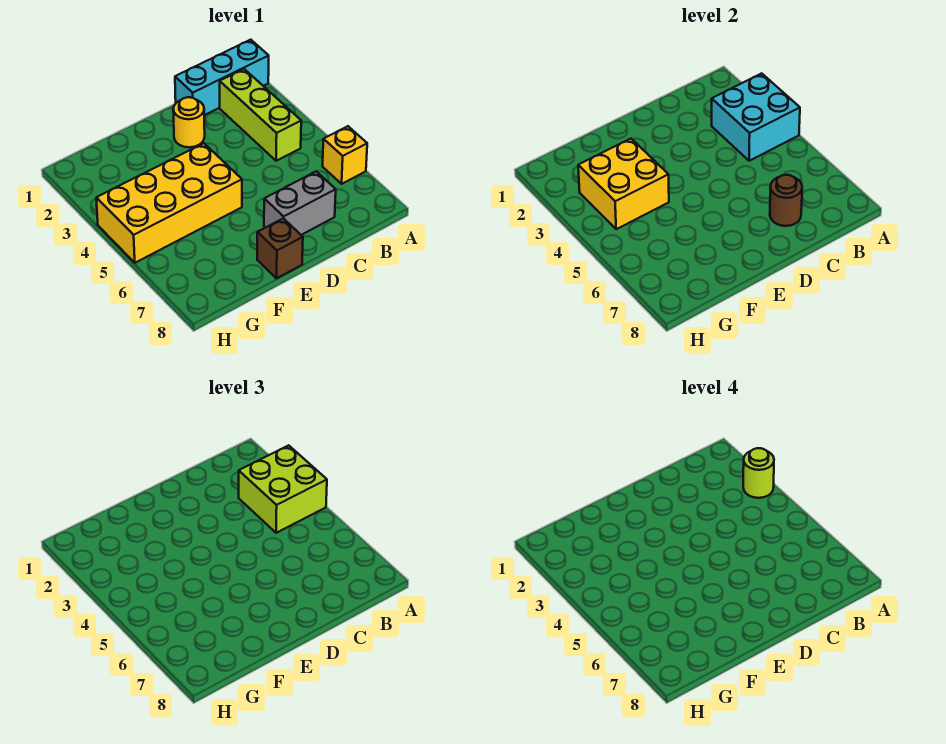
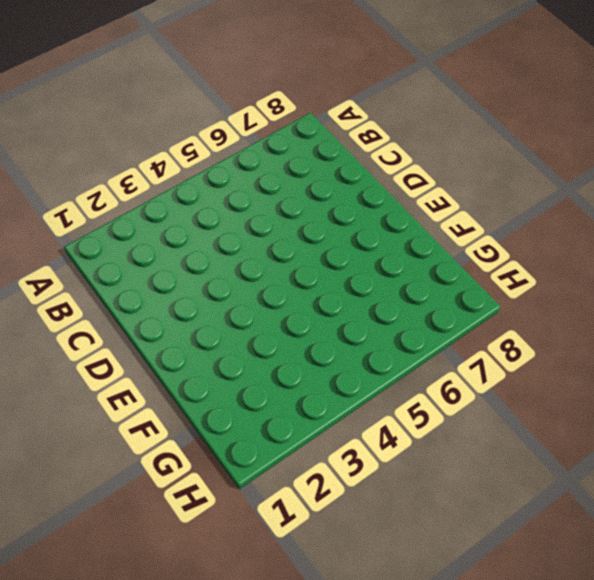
none -> cyan 1x3 brick [175,40,269,115]
none -> yellow 1x1 brick [323,126,367,184]
none -> lime 1x3 brick [220,69,301,161]

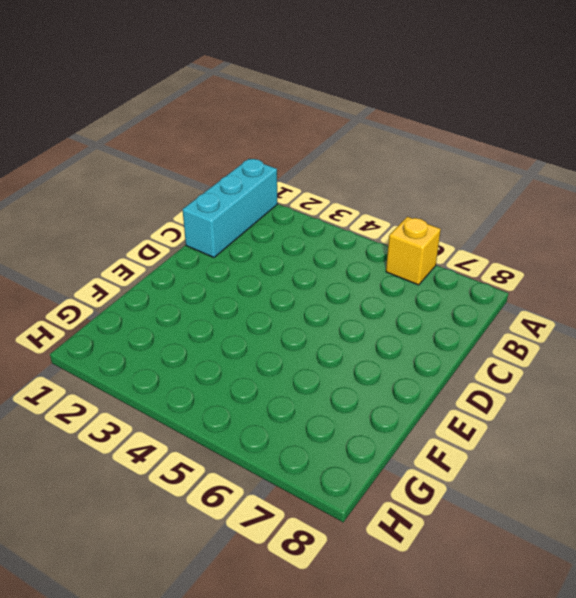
none -> lime 1x3 brick [220,69,301,161]
none -> grey 1x2 brick [264,171,336,235]
none -> yellow 1x1 round brick [173,97,205,147]

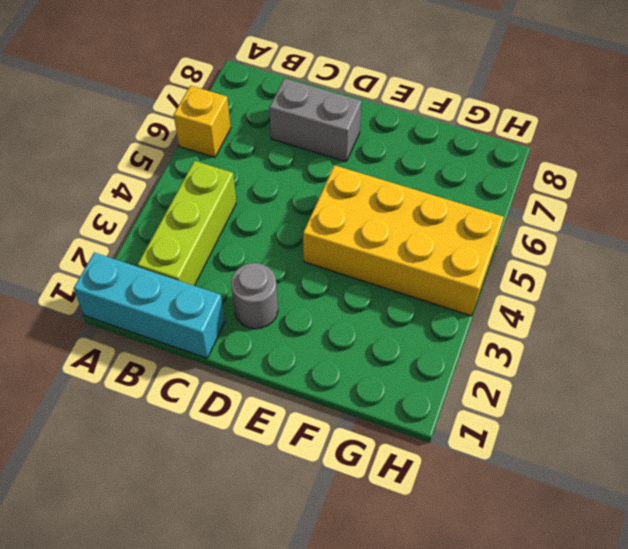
grey 1x1 round brick [231,263,278,329] -> yellow 1x1 round brick [173,97,205,147]
none -> brown 1x1 brick [257,218,303,278]
none -> cyan 2x2 brick [712,73,800,161]
none -> brown 1x1 round brick [770,175,802,226]

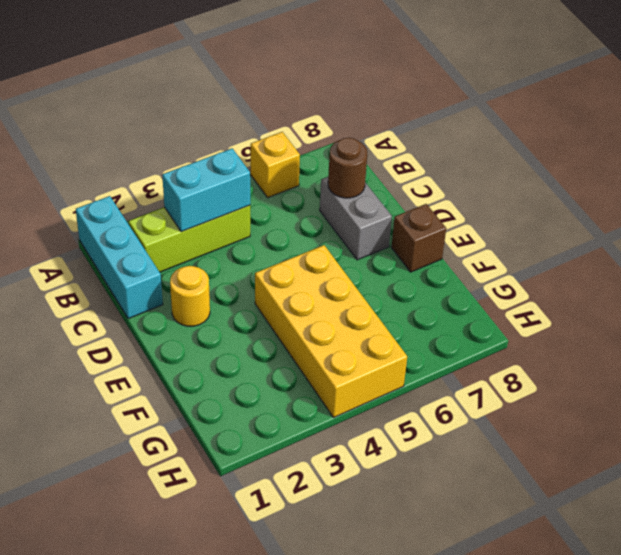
cyan 1x2 brick [162,148,250,232] -> cyan 2x2 brick [712,73,800,161]
none -> yellow 2x2 brick [578,139,669,229]
none -> lime 2x2 brick [239,445,327,533]
none -> lime 1x1 round brick [743,448,774,498]

